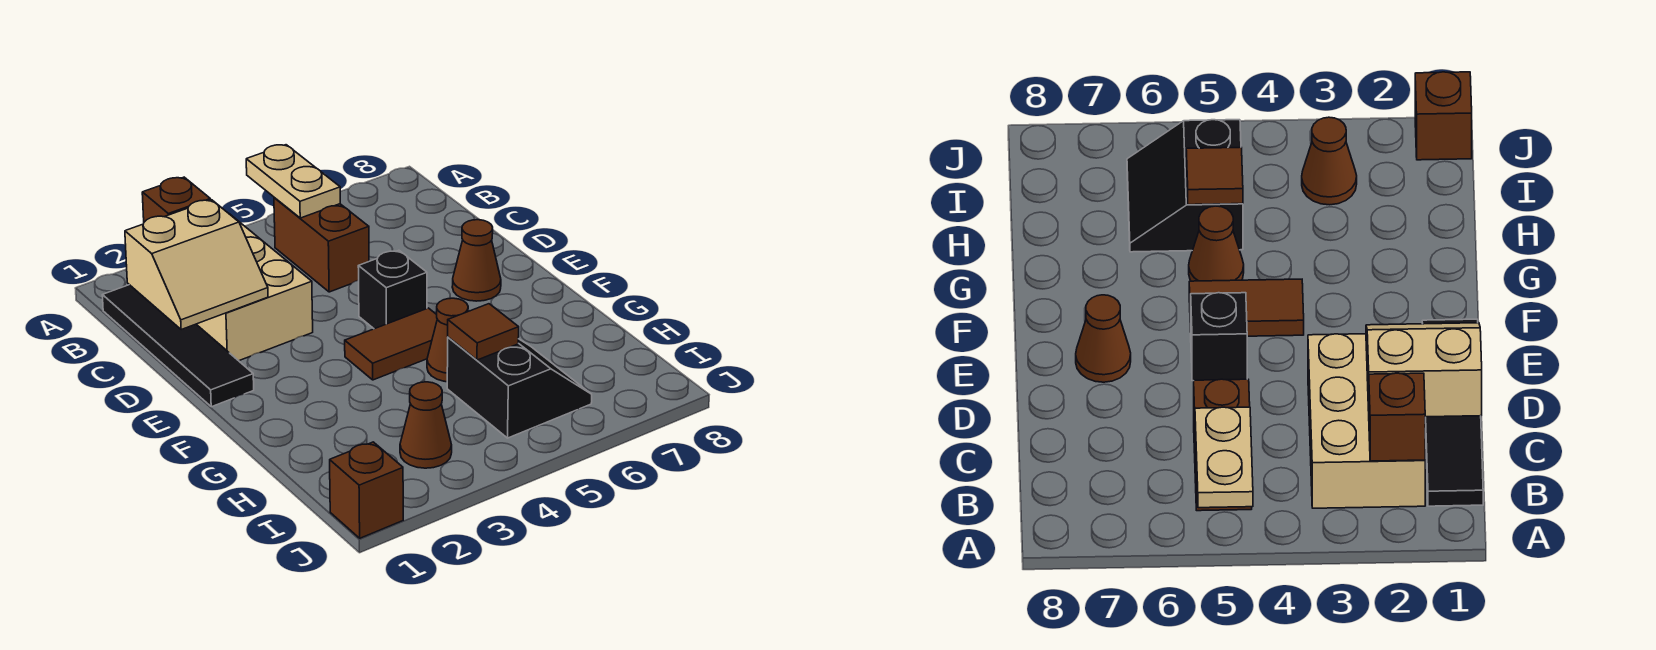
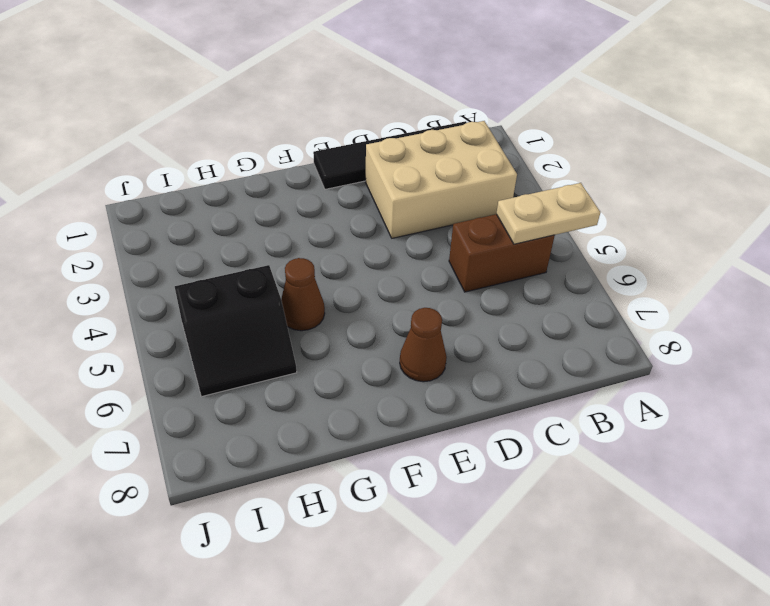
none -> black 1x1 brick [358,250,427,329]
none -> brown 1x2 tile [345,308,437,380]
none -> brown 1x1 cone [400,382,452,468]

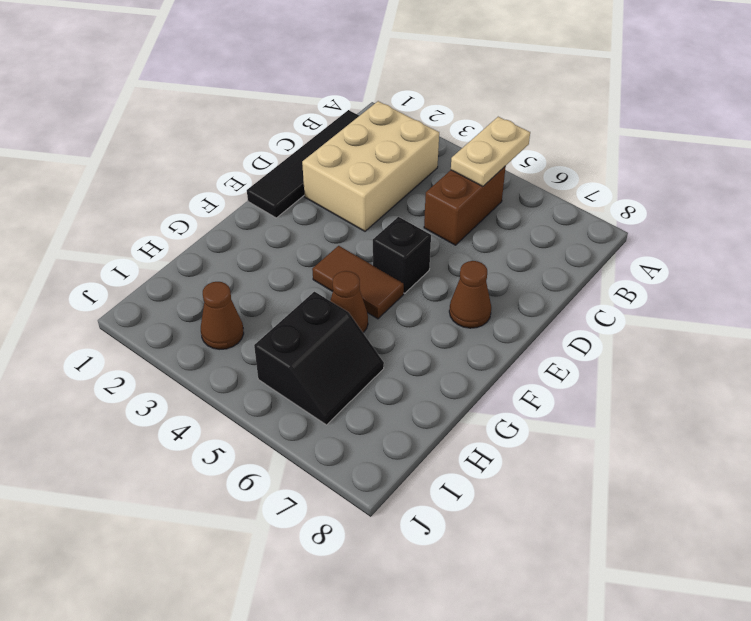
none -> brown 1x1 brick [330,442,403,538]
none -> brown 1x1 brick [142,177,210,222]
none -> tan 2x2 slope [125,200,268,330]

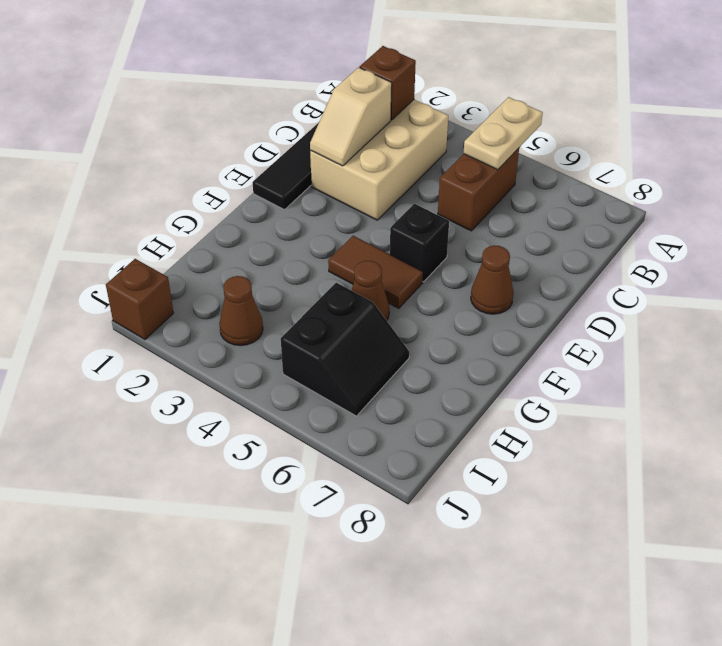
tan 1x2 slope [310,67,392,166] -> tan 2x2 slope [125,200,268,330]
none -> brown 1x1 tile [448,304,519,360]

